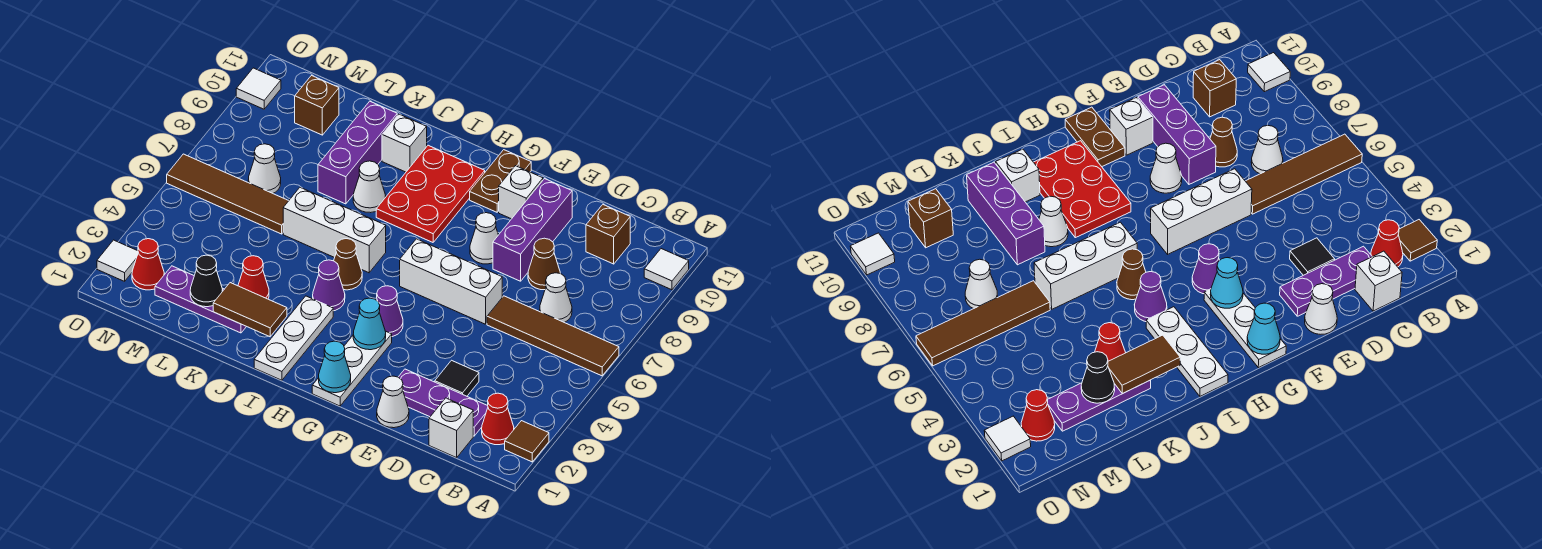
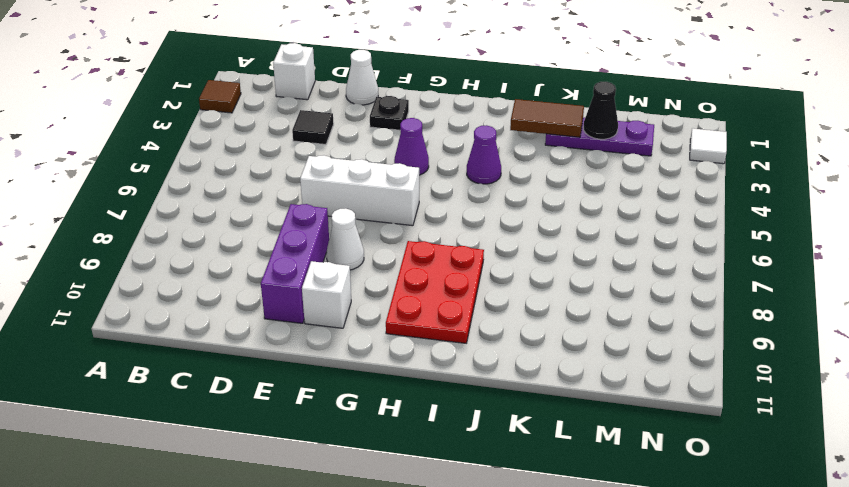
black 1x1 plate [370,96,409,130] -> none
none -> brown 1x4 tile [487,296,619,376]
none -> white 1x1 tile [644,249,689,290]
none -> red 1x1 cone [482,393,514,445]
none -> purple 1x3 plate [399,369,488,436]

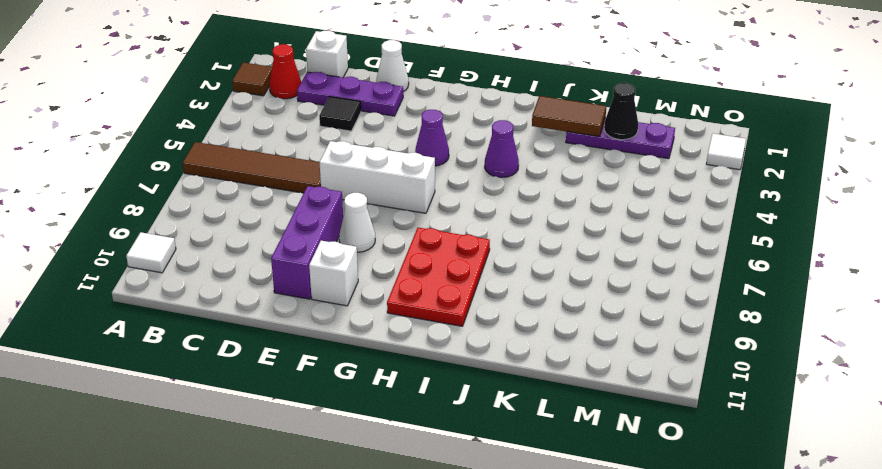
none -> white 1x1 cone [540,273,572,322]
none -> brown 1x1 brick [586,205,630,264]
none -> brown 1x1 cone [528,238,560,290]
none -> white 1x3 plate [312,331,392,406]

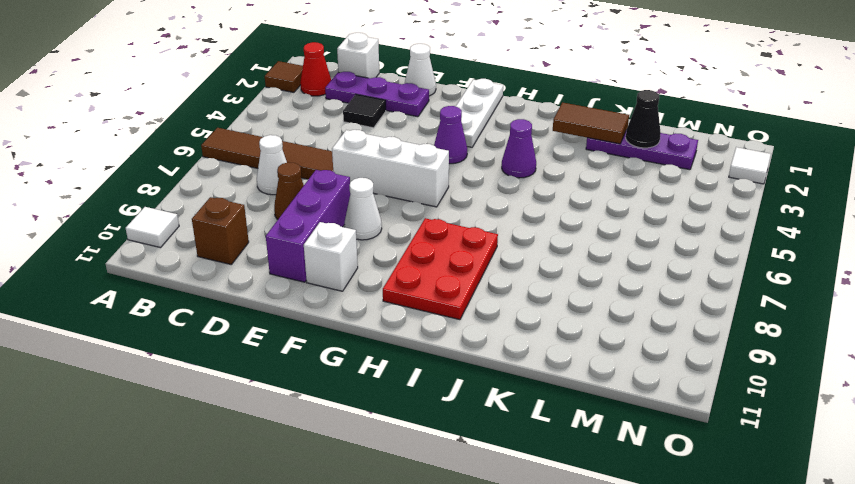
none -> brown 1x2 plate [470,150,531,212]
none -> white 1x3 plate [254,296,333,380]
none -> brown 1x1 cone [334,239,362,290]
none -> white 1x3 brick [283,187,386,273]

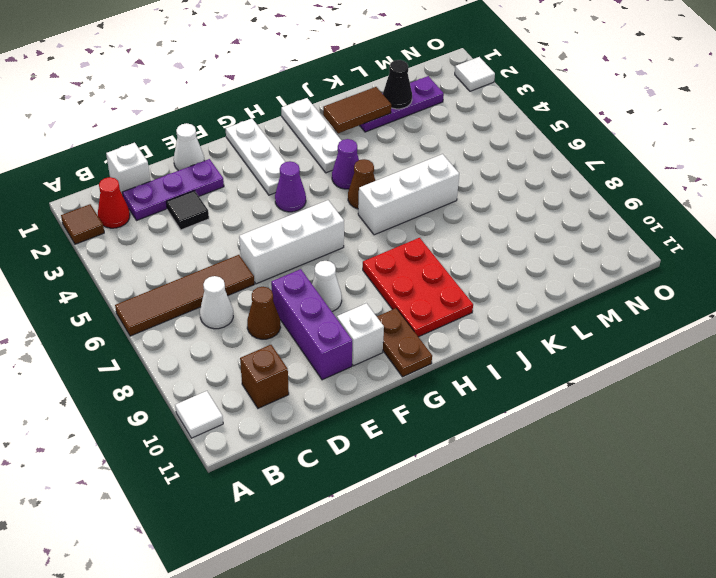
none -> white 1x1 cone [353,161,386,213]
none -> white 1x1 brick [382,114,427,172]
none -> red 1x1 cone [238,256,269,299]
none -> purple 1x3 brick [318,101,397,204]

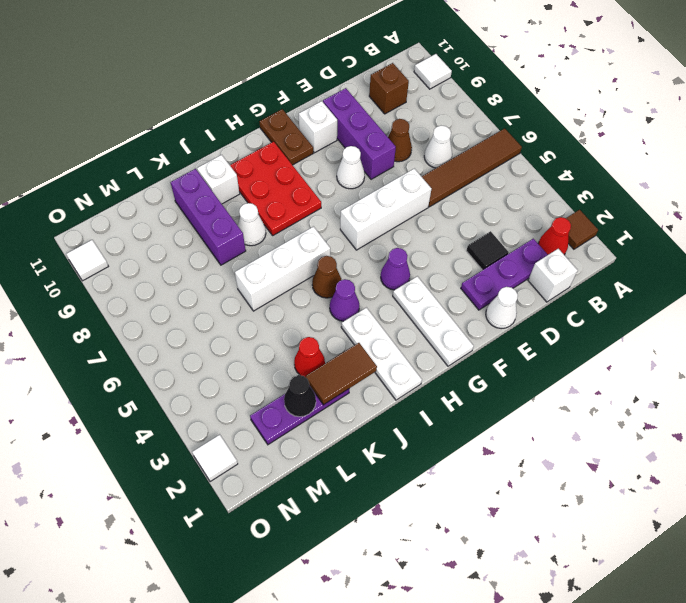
none -> brown 1x4 tile [167,154,289,234]
none -> white 1x1 cone [248,144,281,193]
none -> brown 1x1 brick [295,76,339,135]
none -> red 1x1 cone [132,239,164,290]

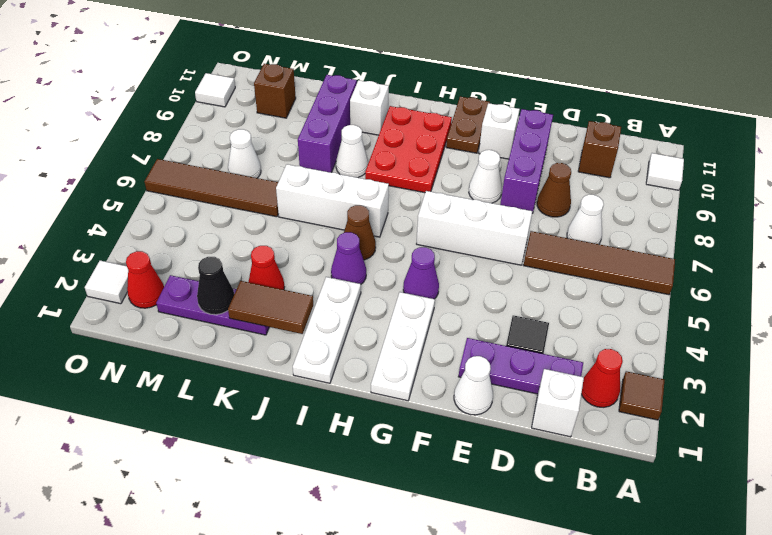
none -> cyan 1x1 cone [319,341,351,393]
none -> cyan 1x1 cone [353,298,386,350]

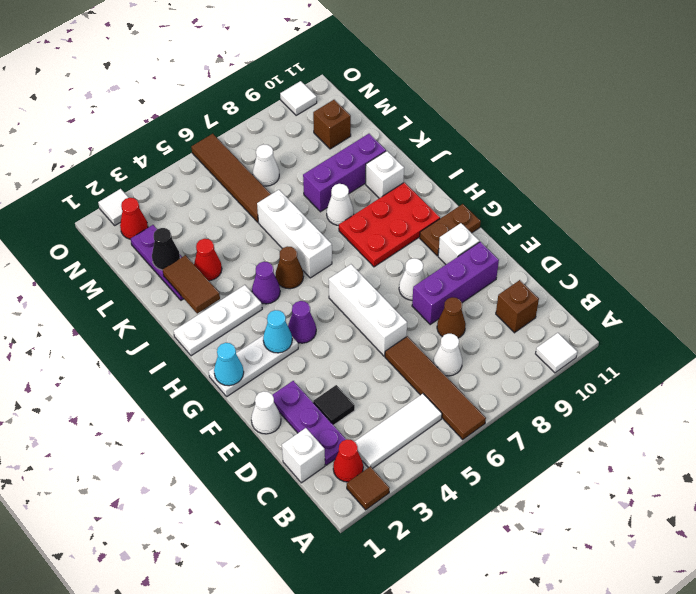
white 1x3 tile [355,394,442,469] -> none

